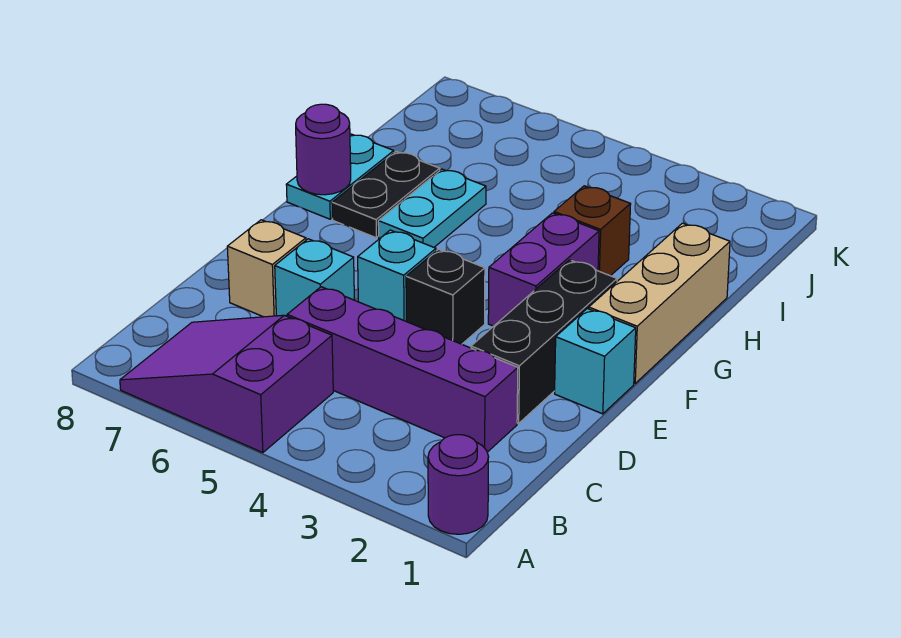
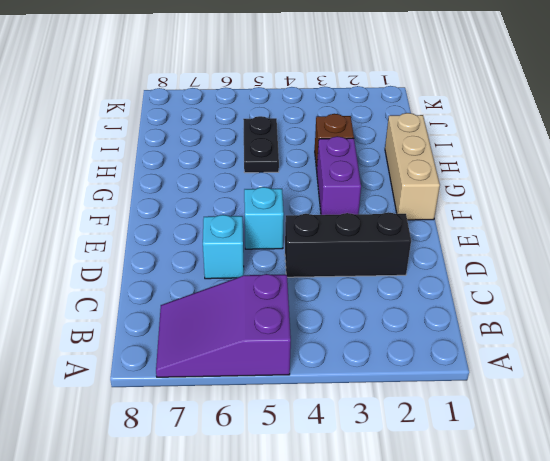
black 1x3 brick [285,212,411,277] -> black 1x3 brick turned to [471,260,617,423]
black 1x2 plate [243,116,279,173] -> black 1x2 plate moved to [332,152,440,238]
none -> purple 1x1 round brick [428,435,488,534]
none -> purple 1x4 brick [287,287,518,452]
none -> tan 1x1 brick [227,220,306,317]

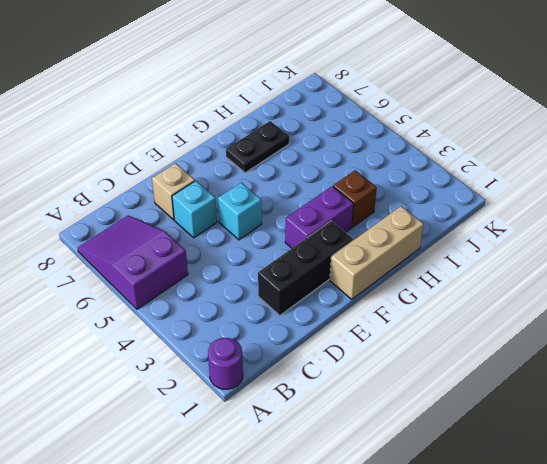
none -> purple 1x4 brick [287,287,518,452]
none -> cyan 1x1 brick [555,309,636,414]
none -> black 1x1 brick [406,249,485,344]

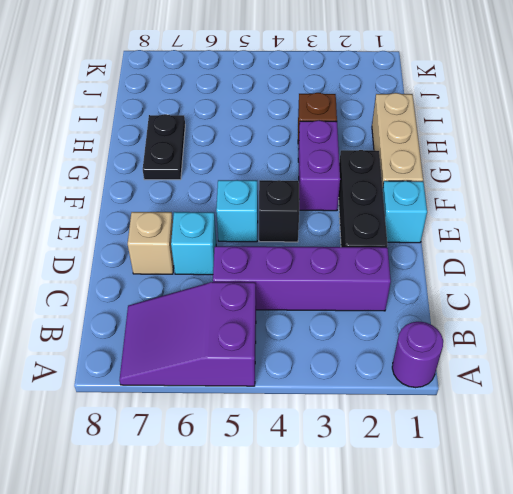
none -> cyan 1x2 plate [378,169,486,247]
none -> cyan 1x2 plate [286,134,394,219]
none -> purple 1x1 round brick [296,104,351,195]

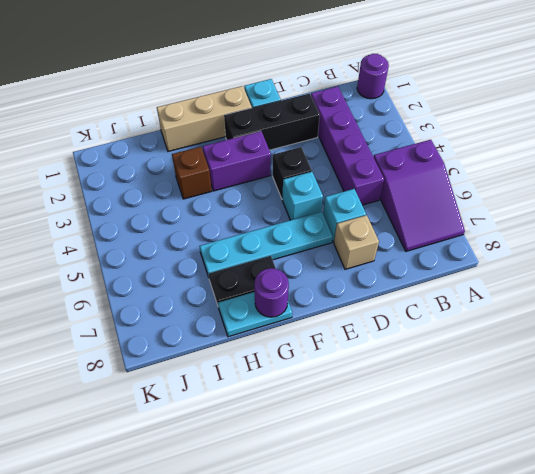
cyan 1x4 plate [199,212,333,277] -> cyan 1x2 plate [378,169,486,247]

